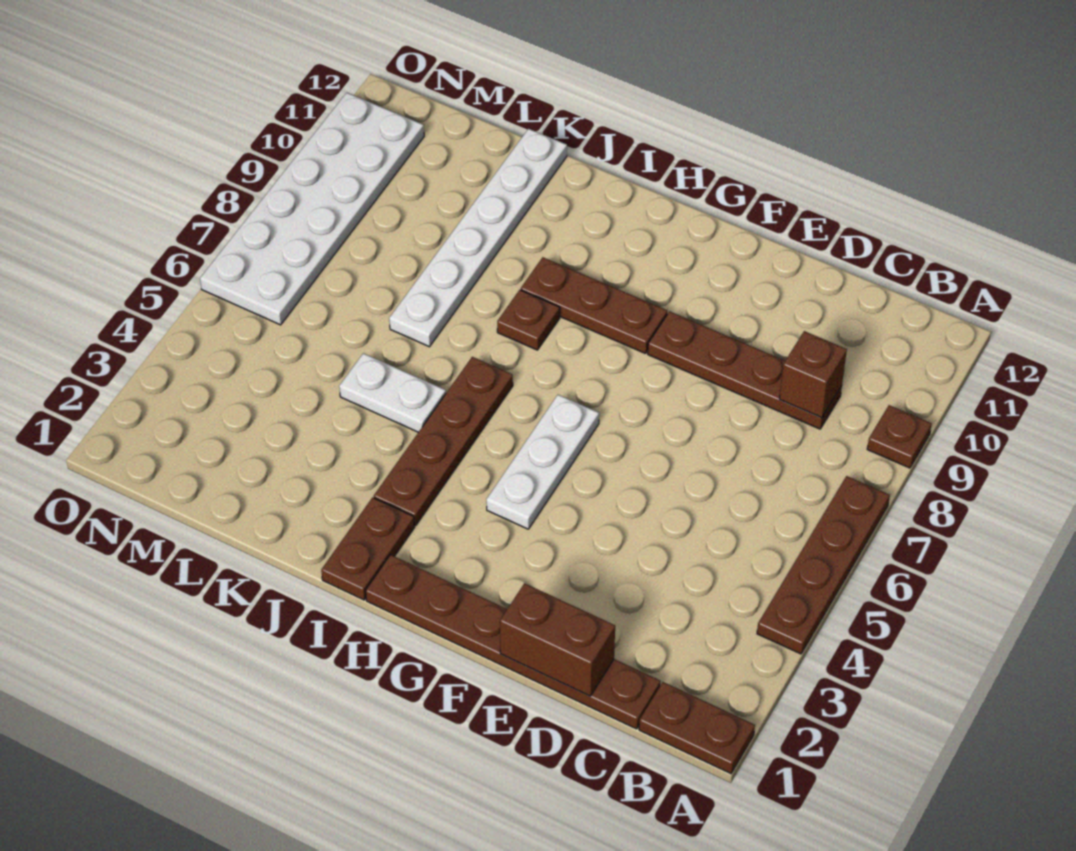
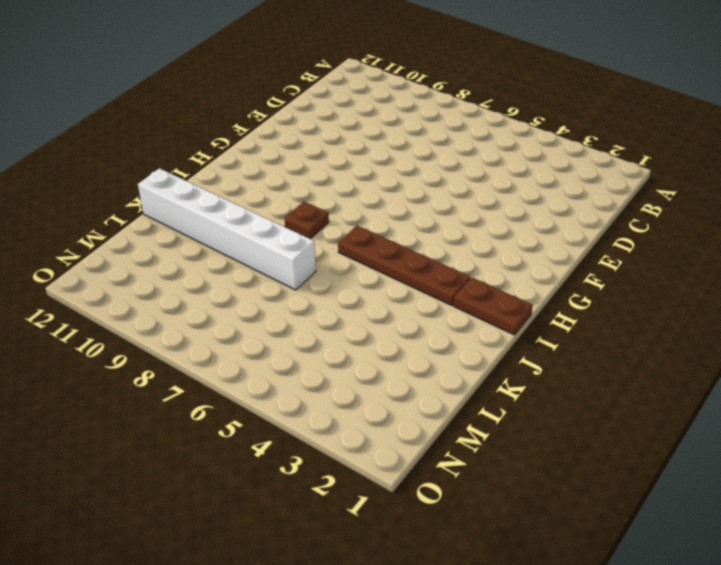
white 1x6 brick [138,168,316,290] -> white 1x6 plate [389,129,567,347]
none -> brown 1x2 plate [639,682,755,774]
none -> brown 1x4 plate [757,476,890,654]
none -> brown 1x1 plate [867,405,932,468]

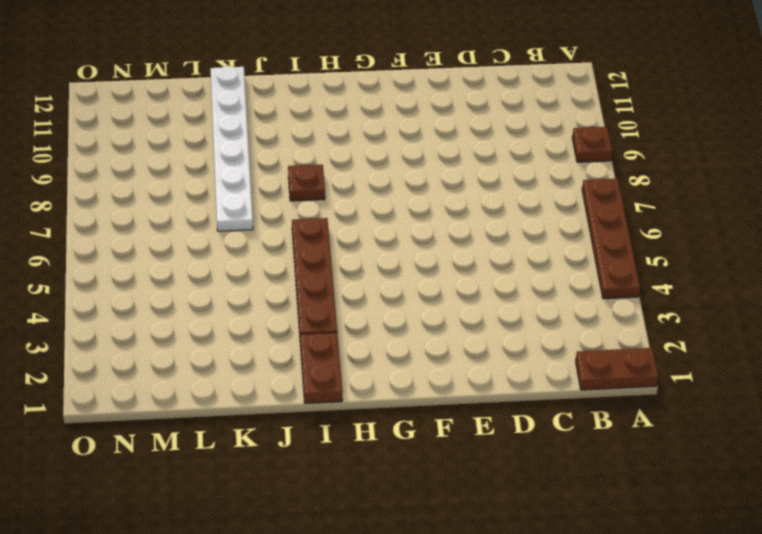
none -> brown 1x6 plate [365,555,661,729]
none -> brown 1x4 plate [648,311,842,429]
none -> white 1x3 plate [486,395,599,529]

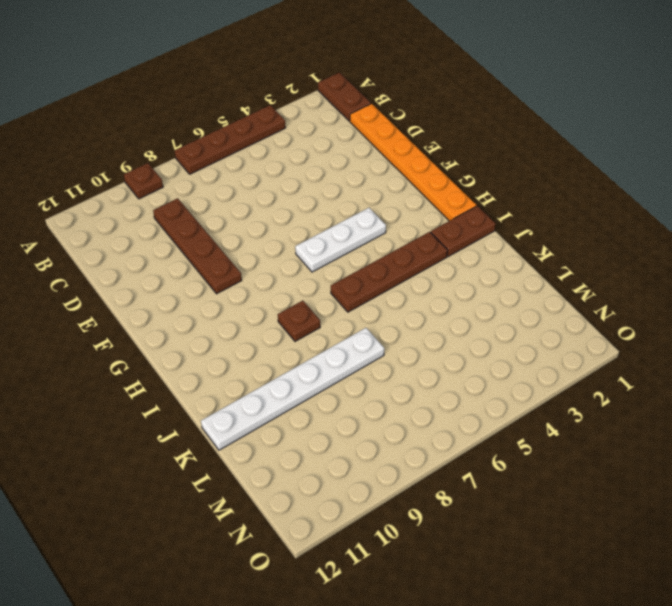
orange 1x6 plate [350,104,477,221] -> brown 1x6 plate [365,555,661,729]
none -> brown 1x3 plate [521,257,667,354]
none -> white 1x2 plate [339,353,446,432]
none -> white 2x6 plate [200,93,424,325]

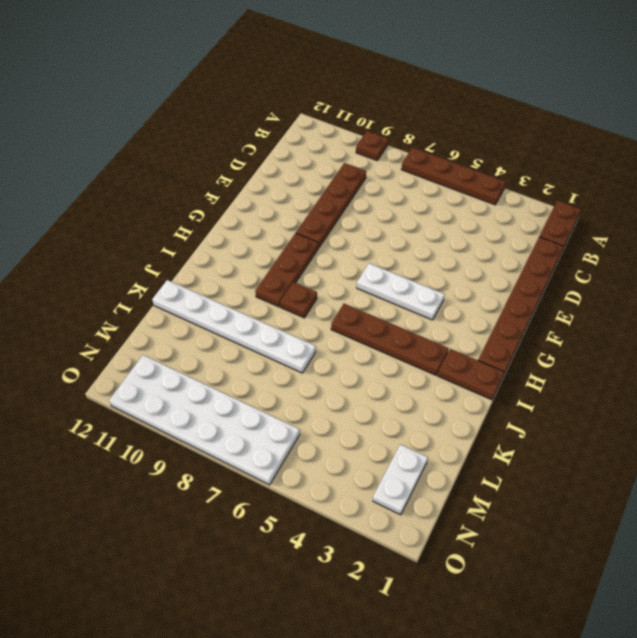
white 1x2 plate [373,444,428,515] -> white 1x2 plate moved to [339,353,446,432]
none -> brown 1x1 brick [779,331,847,418]
none -> brown 1x2 brick [500,583,615,696]

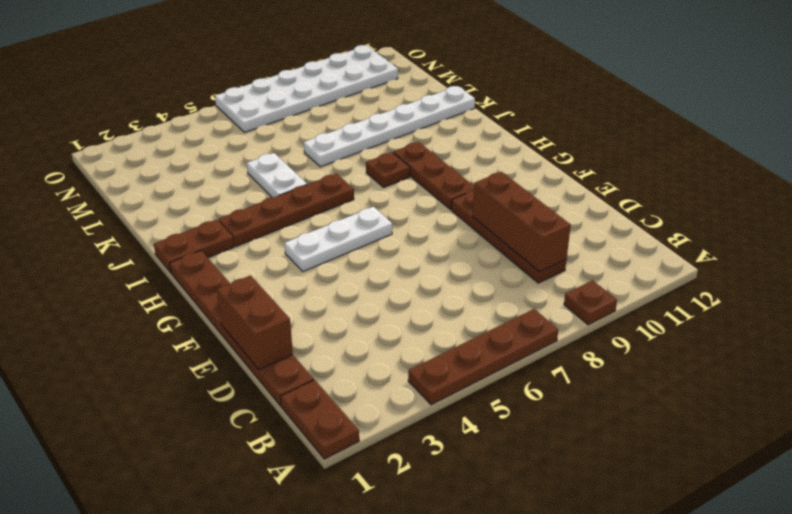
brown 1x3 brick [473,172,571,272] -> brown 1x1 brick [779,331,847,418]

